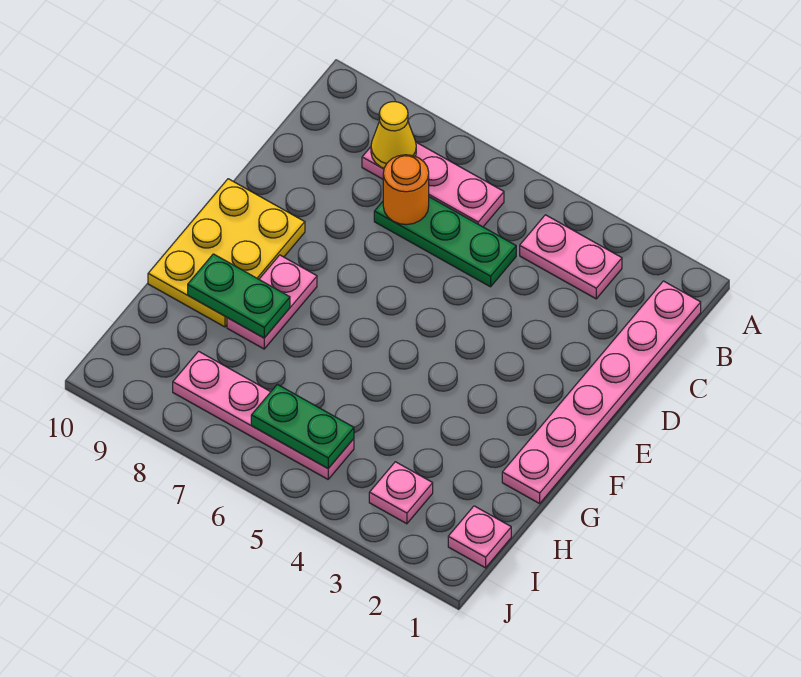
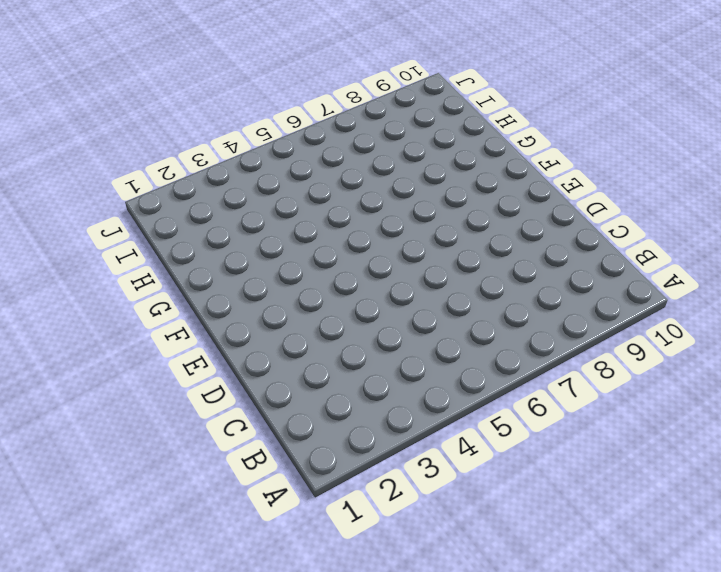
none -> pink 1x6 plate [502,281,701,504]
none -> pink 1x2 plate [520,215,622,299]
none -> pink 1x3 plate [362,142,504,227]

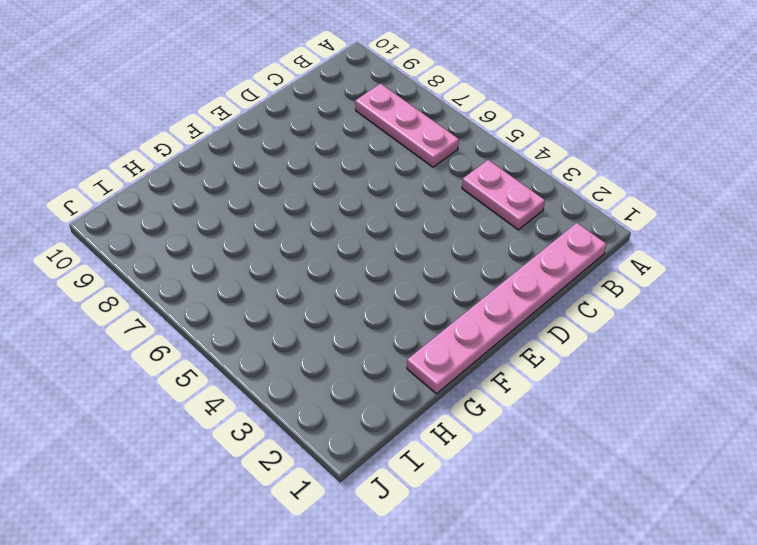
none -> green 1x3 plate [374,197,516,287]
none -> yellow 2x3 plate [148,179,305,327]
none -> pink 1x2 plate [227,255,317,349]

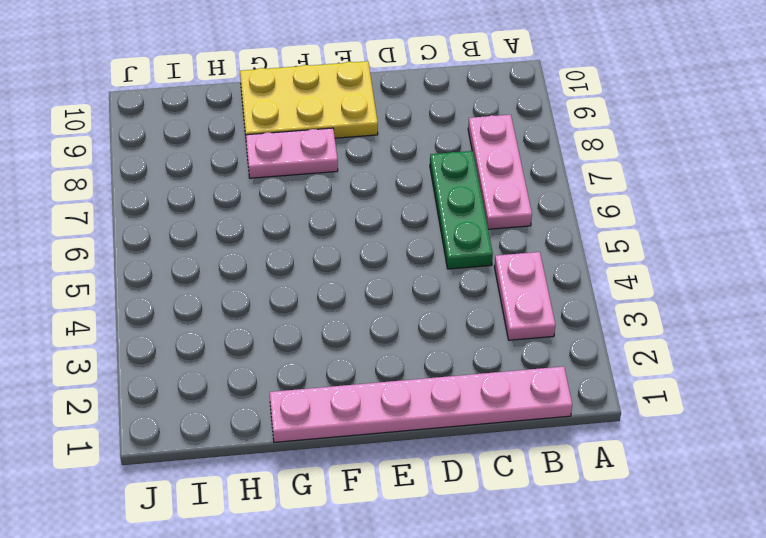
none -> pink 1x1 plate [448,506,511,568]
none -> pink 1x1 plate [369,462,433,524]
none -> pink 1x4 plate [173,351,354,479]

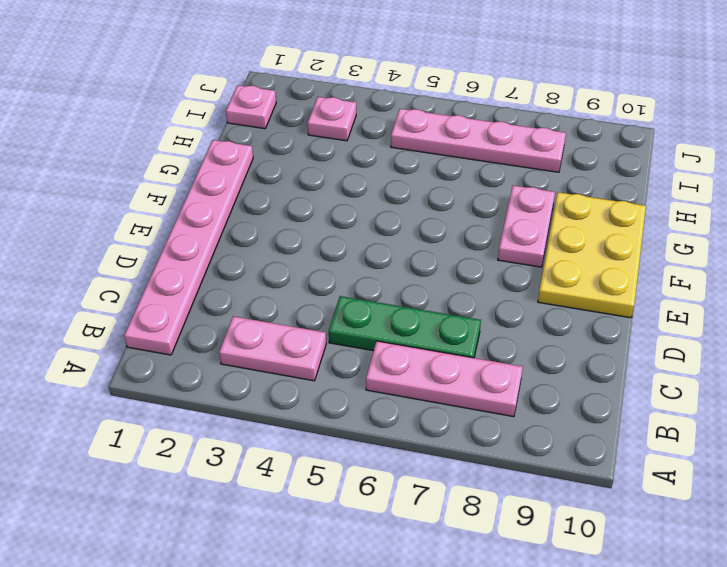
none -> yellow 1x1 cone [371,102,416,168]
none -> orange 1x1 round brick [383,155,429,225]
none -> green 1x2 plate [188,254,290,338]

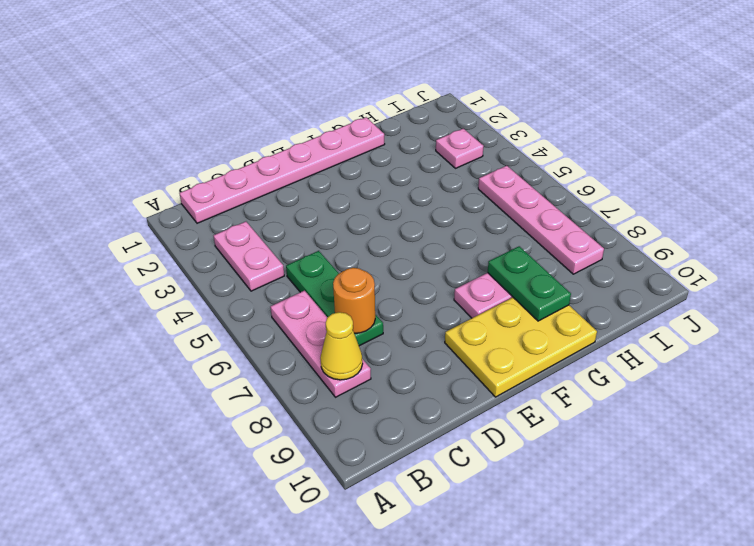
none -> pink 1x1 plate [448,506,511,568]
none -> green 1x2 plate [251,384,354,468]

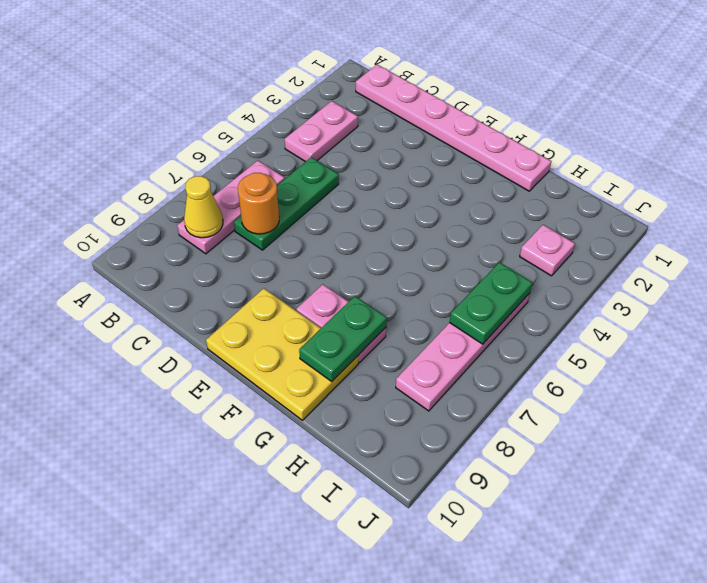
none -> pink 1x1 plate [448,506,511,568]

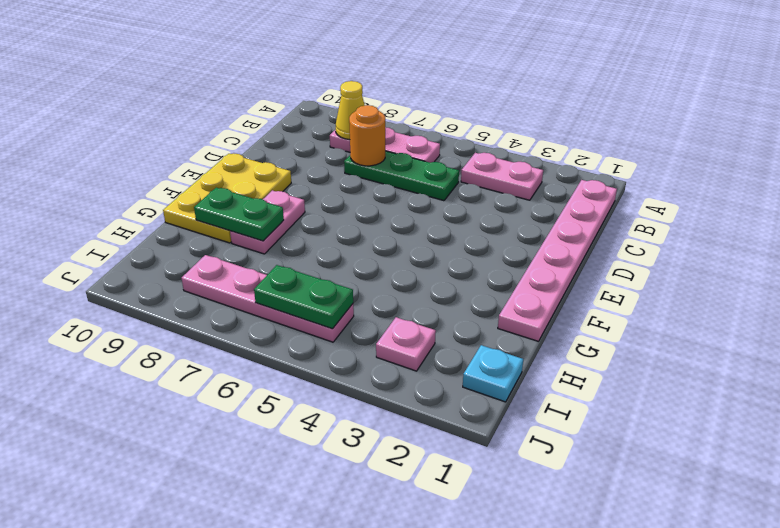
cyan 1x1 plate [463,345,523,402] -> pink 1x1 plate [448,506,511,568]

